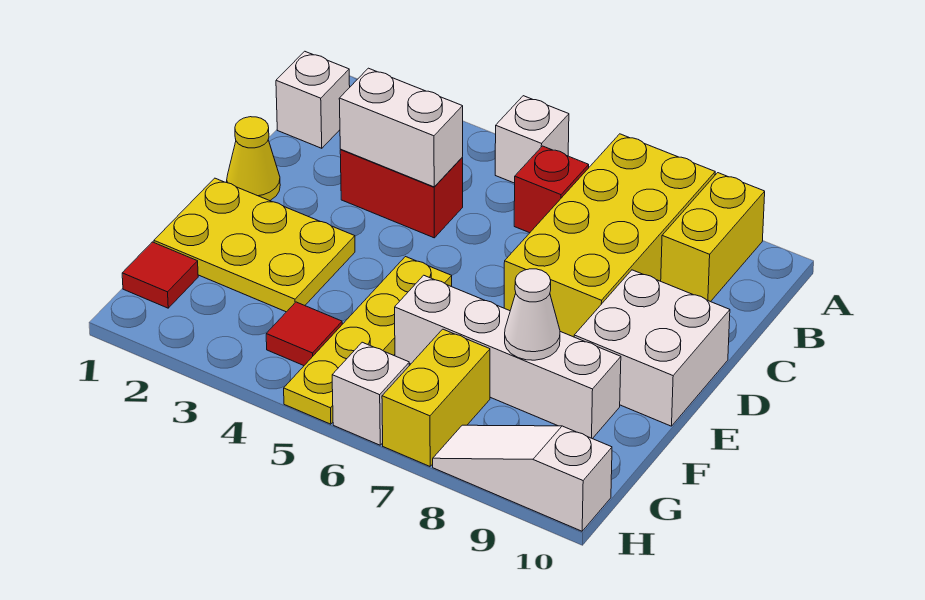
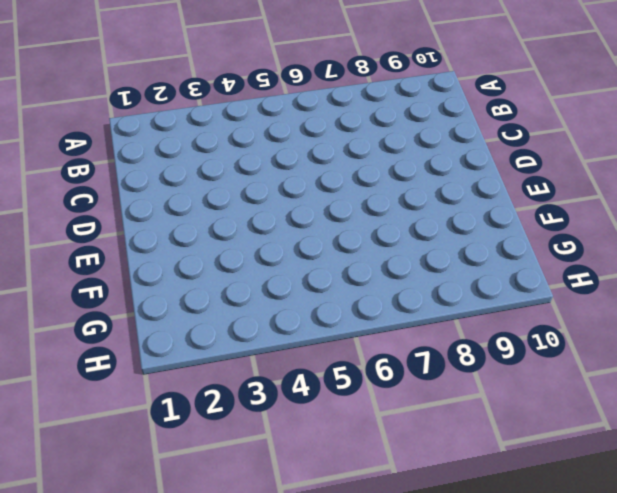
none -> white 1x1 brick [495,96,569,183]
none -> yellow 2x4 brick [504,134,715,337]
none -> yellow 1x2 brick [661,173,765,302]

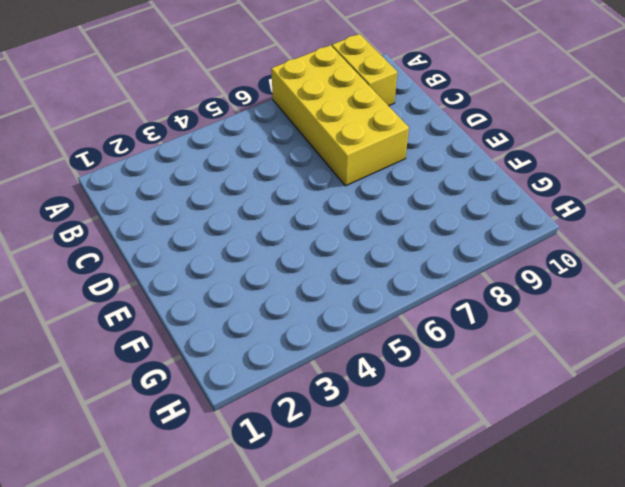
none -> white 1x1 brick [495,96,569,183]
none -> white 1x1 brick [276,51,350,148]
none -> red 1x1 brick [514,146,589,233]

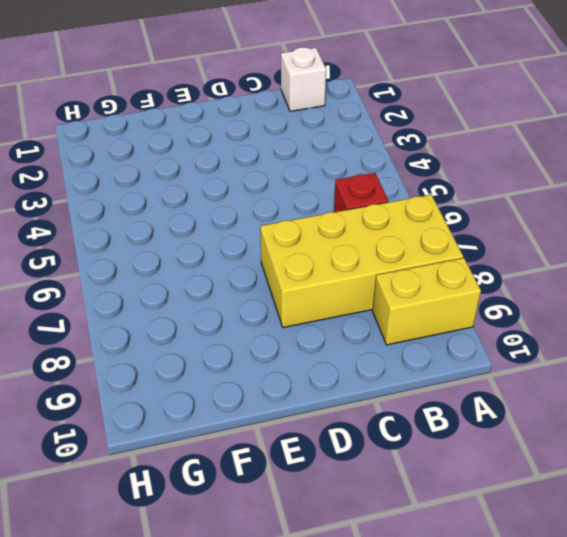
none -> white 1x1 brick [495,96,569,183]
none -> red 1x2 brick [340,150,463,238]
none -> yellow 1x1 cone [227,117,280,201]

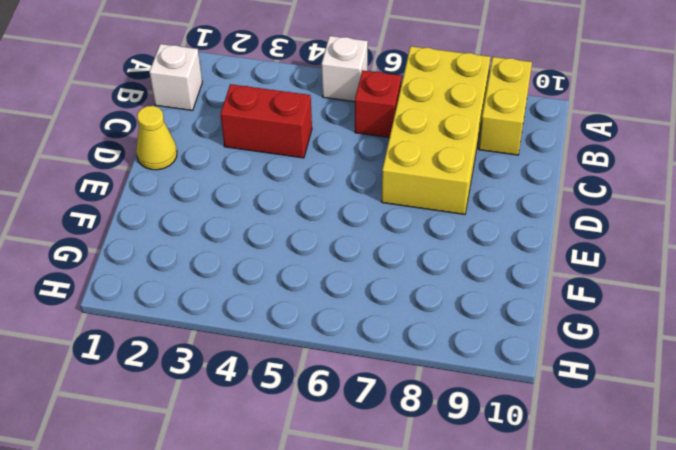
none -> white 2x2 brick [574,270,730,426]
none -> yellow 2x3 plate [154,178,355,312]
none -> yellow 1x4 plate [284,257,452,424]

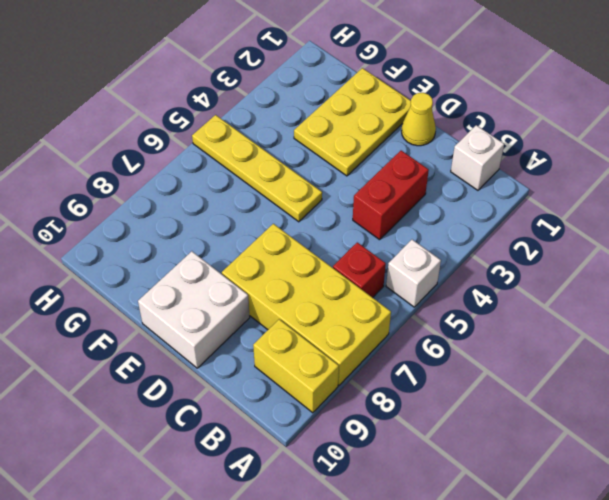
none -> white 1x4 brick [395,275,621,439]
none -> red 1x1 tile [122,242,198,308]
none -> red 1x1 tile [266,302,342,366]

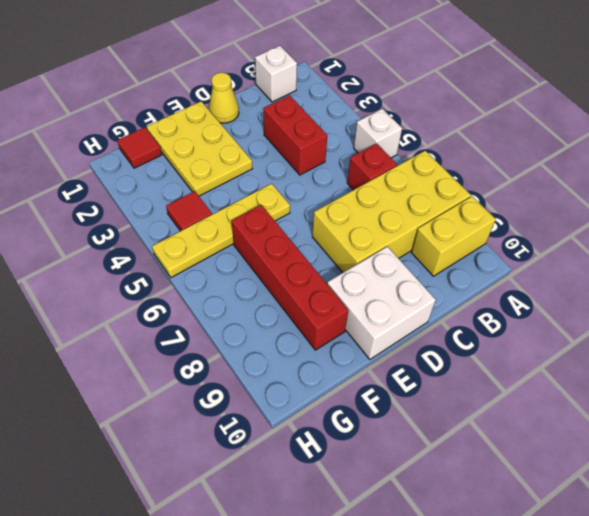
red 1x4 brick [232,205,348,350] -> white 1x4 brick [395,275,621,439]
none -> yellow 1x2 brick [382,329,490,466]
none -> white 1x1 brick [332,342,409,445]
none -> white 1x3 slope [433,425,612,531]

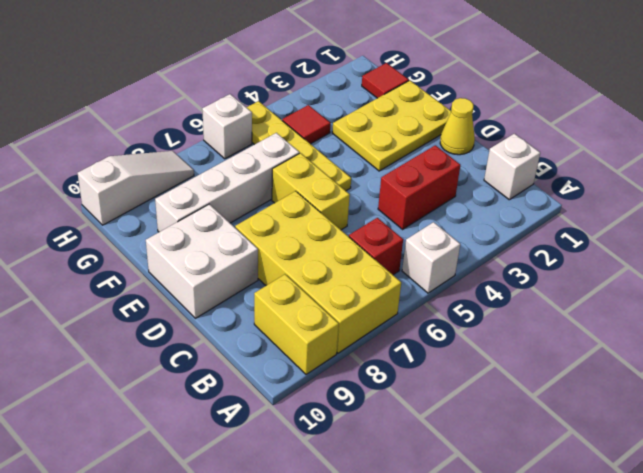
yellow 1x2 brick [272,153,350,230] -> yellow 1x2 brick moved to [382,329,490,466]
none -> white 1x2 brick [339,68,463,187]
none -> white 1x1 cone [505,269,560,360]

